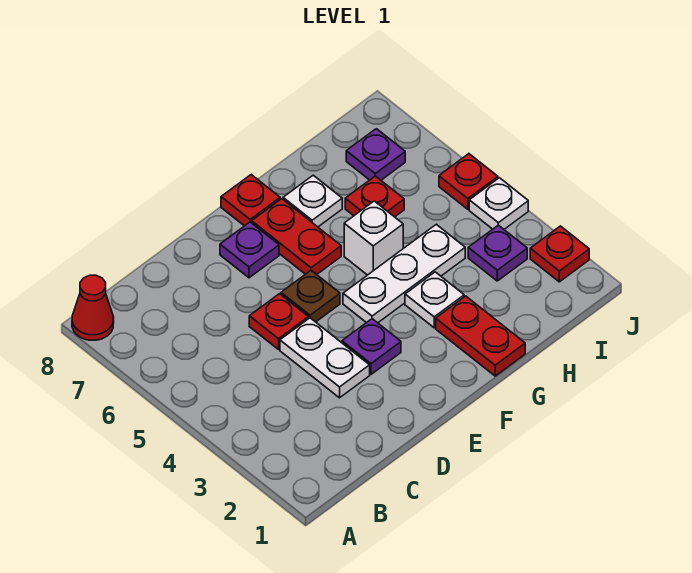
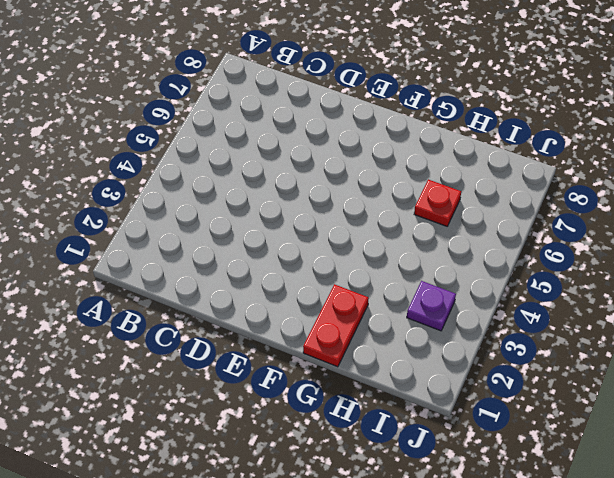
none -> red 1x1 cone [72,275,114,340]
none -> white 1x2 plate [280,318,370,398]
none -> red 1x1 plate [249,294,309,349]

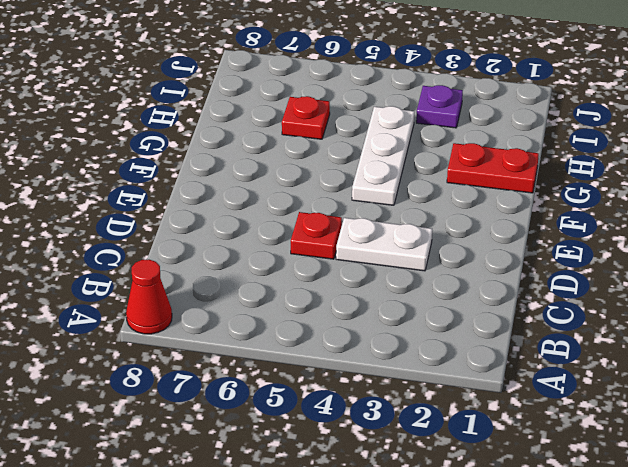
none -> purple 1x1 plate [342,319,401,374]
none -> brown 1x1 plate [281,270,340,322]
none -> purple 1x1 plate [220,222,279,278]

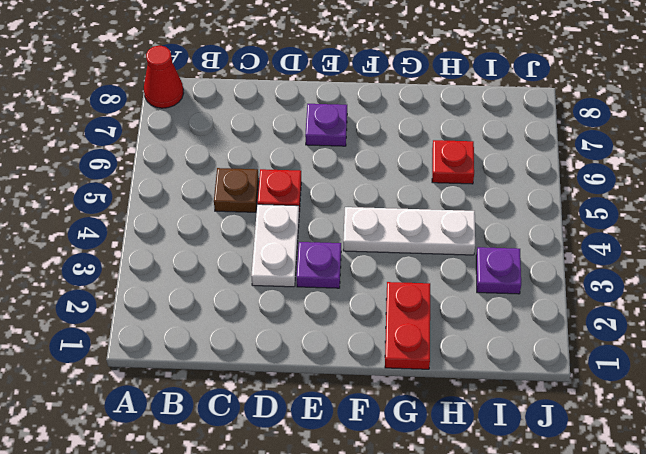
brown 1x1 plate [214,168,259,212] -> brown 1x1 plate moved to [281,270,340,322]
none -> red 1x2 plate [252,199,341,274]
none -> red 1x1 plate [221,175,280,226]
none -> white 1x1 plate [405,272,464,328]

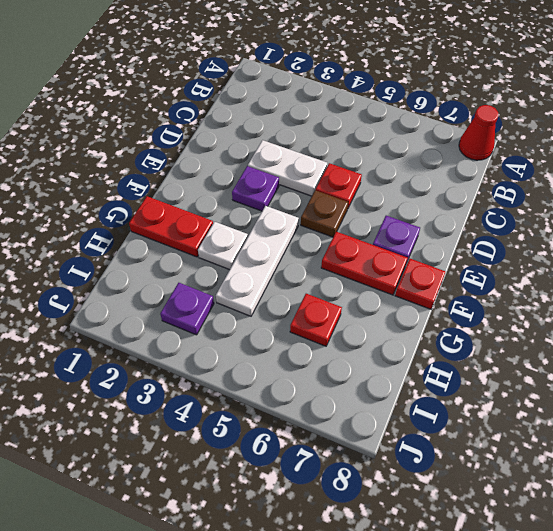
none -> white 1x1 brick [344,201,403,275]
none -> white 1x1 plate [283,175,342,227]
none -> purple 1x1 plate [346,129,405,180]

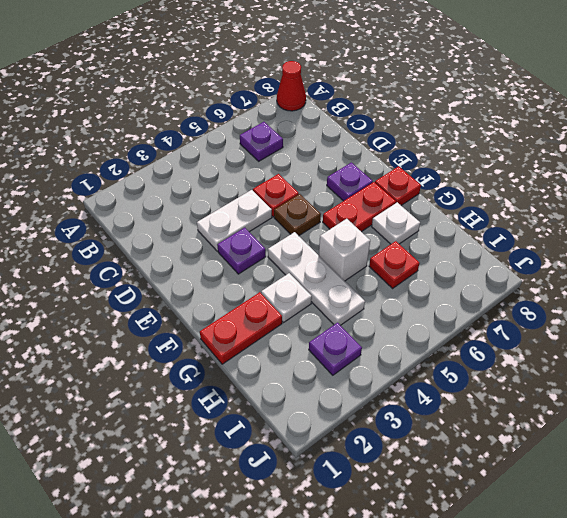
purple 1x1 plate [240,122,283,161] -> purple 1x1 plate moved to [346,129,405,180]
none -> red 1x1 plate [530,226,589,282]
none -> white 1x1 plate [469,178,528,229]
none -> red 1x1 plate [439,154,498,209]

